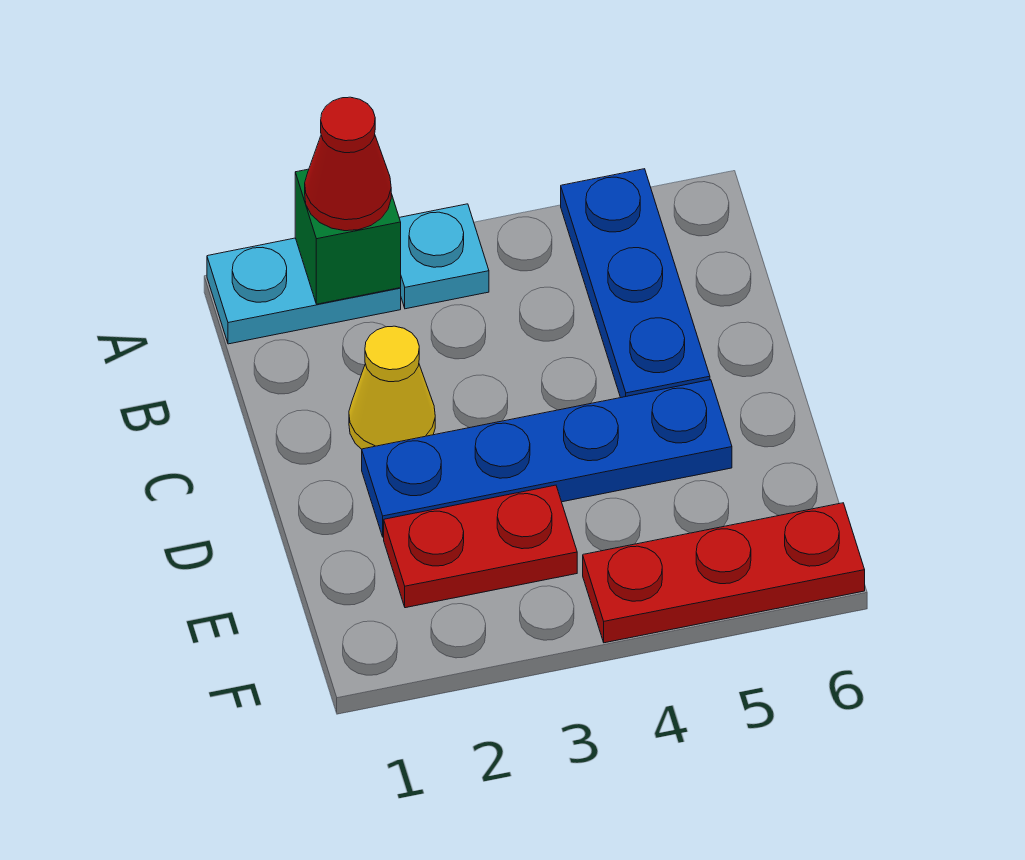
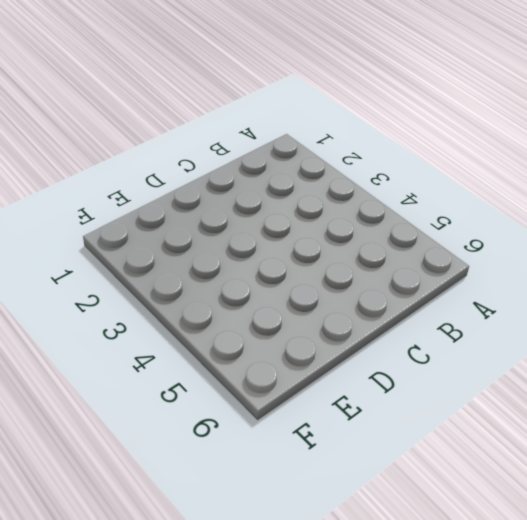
none -> cyan 1x2 plate [207,238,401,344]
none -> cyan 1x1 plate [399,204,489,309]

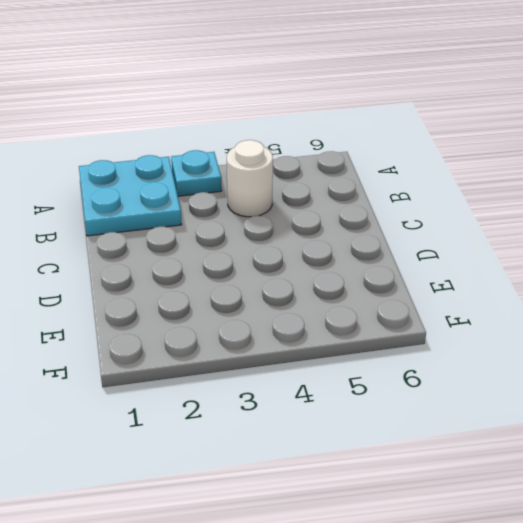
cyan 2x2 plate [79,155,182,236] -> cyan 1x2 plate [207,238,401,344]
white 1x1 round brick [227,140,273,217] -> none
none -> blue 1x3 plate [561,169,710,398]
none -> yellow 1x1 cone [349,326,435,449]

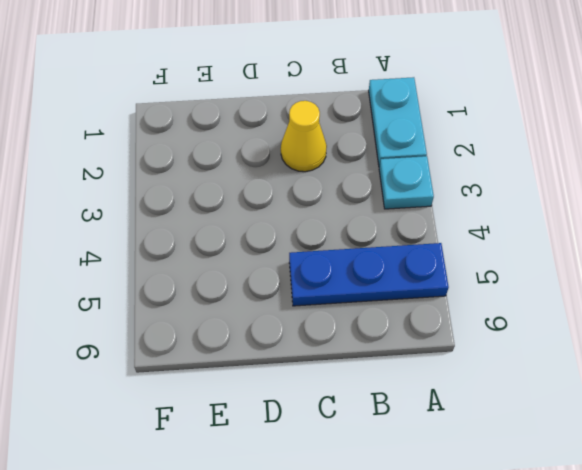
none -> blue 1x4 plate [362,380,732,537]
none -> red 1x2 plate [384,485,577,608]

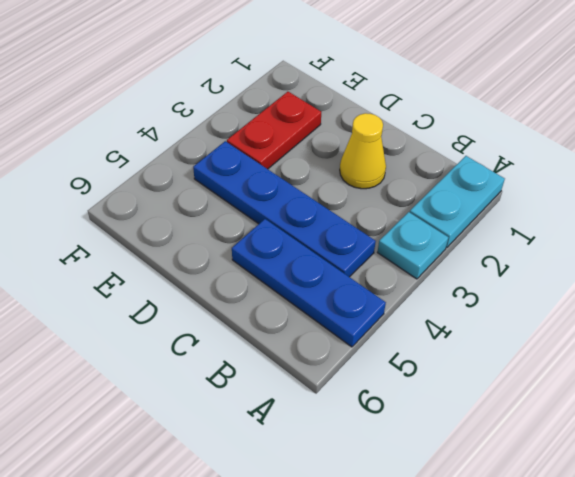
blue 1x4 plate [193,141,376,277] -> blue 1x4 plate turned to [362,380,732,537]
none -> red 1x3 plate [583,503,865,643]
none -> green 1x1 brick [295,169,401,304]

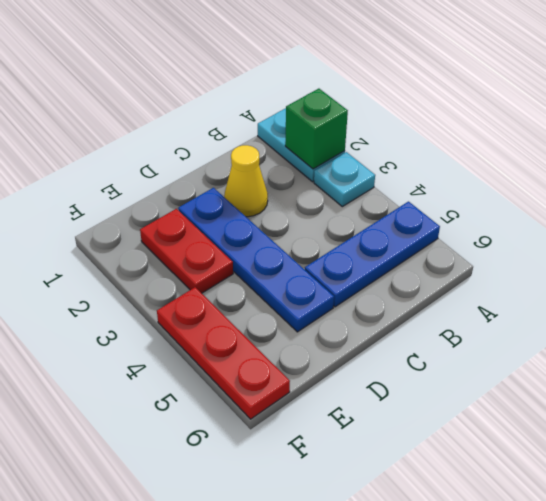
none -> red 1x1 cone [305,97,391,231]

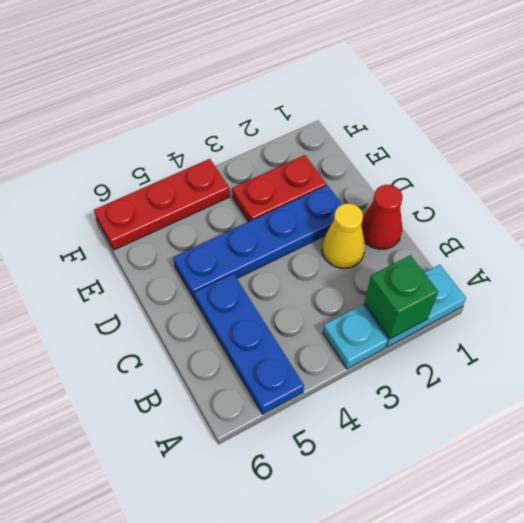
red 1x1 cone [361,185,403,249] -> red 1x1 cone moved to [305,97,391,231]

